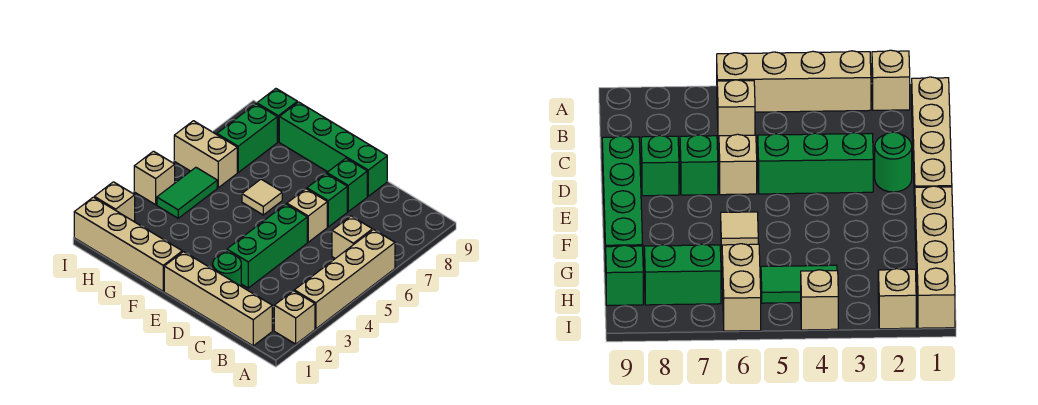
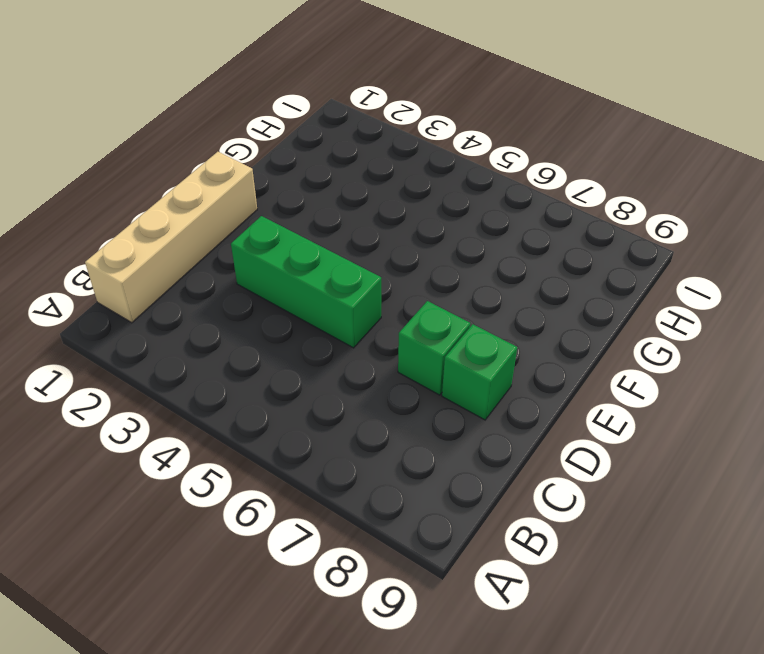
none -> tan 1x1 brick [274,291,315,344]
none -> tan 1x4 brick [294,230,395,329]
none -> tan 1x1 brick [332,216,372,258]

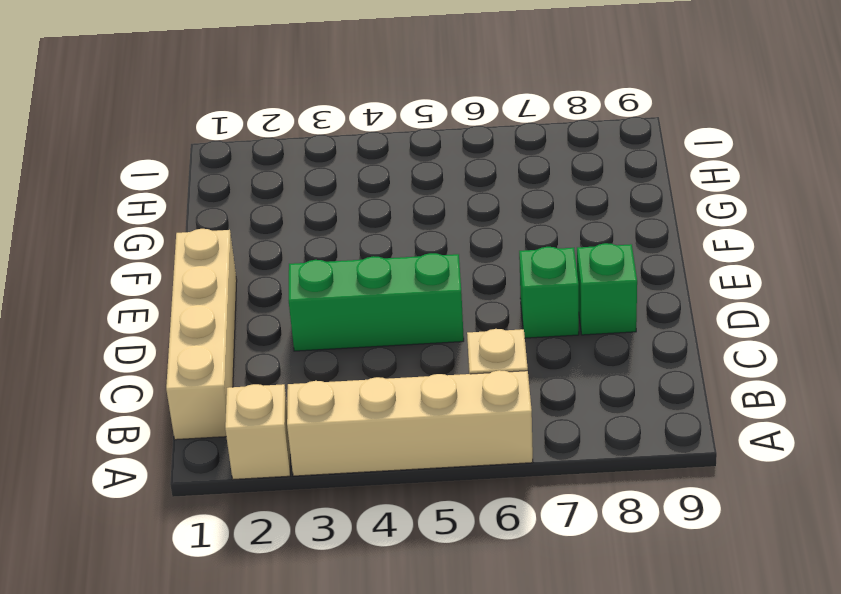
none -> green 1x1 round brick [213,253,241,286]
none -> tan 1x1 brick [287,189,327,242]
none -> green 1x4 brick [279,102,387,196]

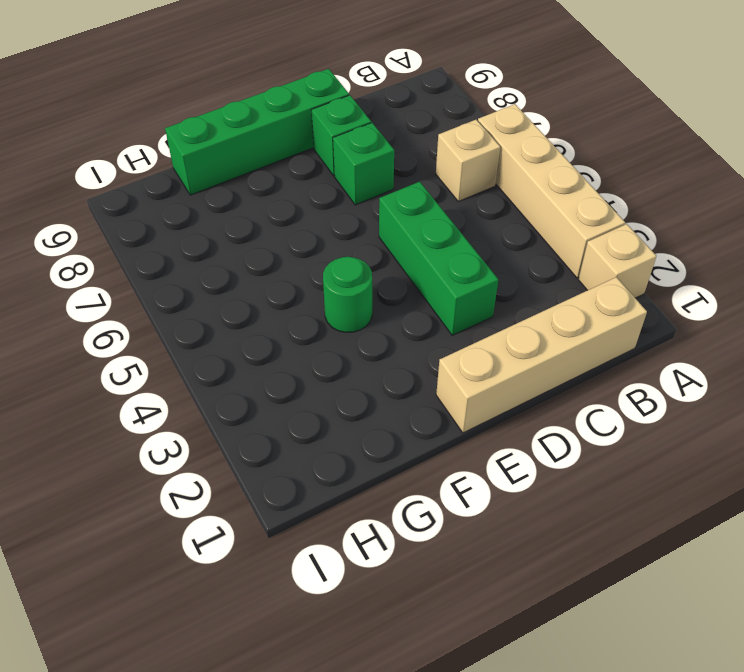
green 1x1 round brick [323,257,372,332] -> green 1x1 round brick moved to [213,253,241,286]
none -> tan 1x1 brick [287,189,327,242]
none -> tan 1x4 brick [74,197,182,291]
none -> tan 1x1 tile [242,179,282,215]

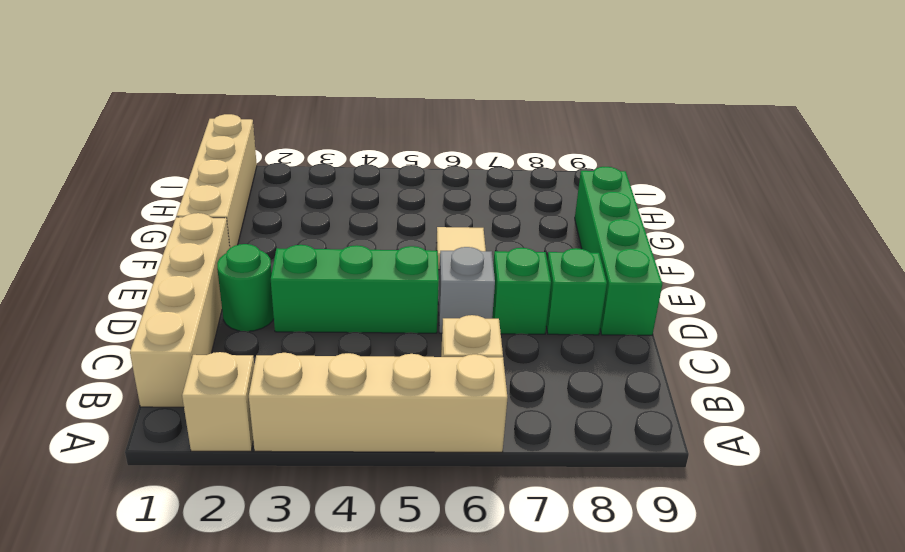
grey 1x1 brick [438,247,495,333] -> tan 1x1 brick [287,189,327,242]
none -> green 1x2 tile [157,167,217,218]
none -> tan 1x2 brick [174,121,237,188]
none -> green 1x2 brick [217,104,277,172]

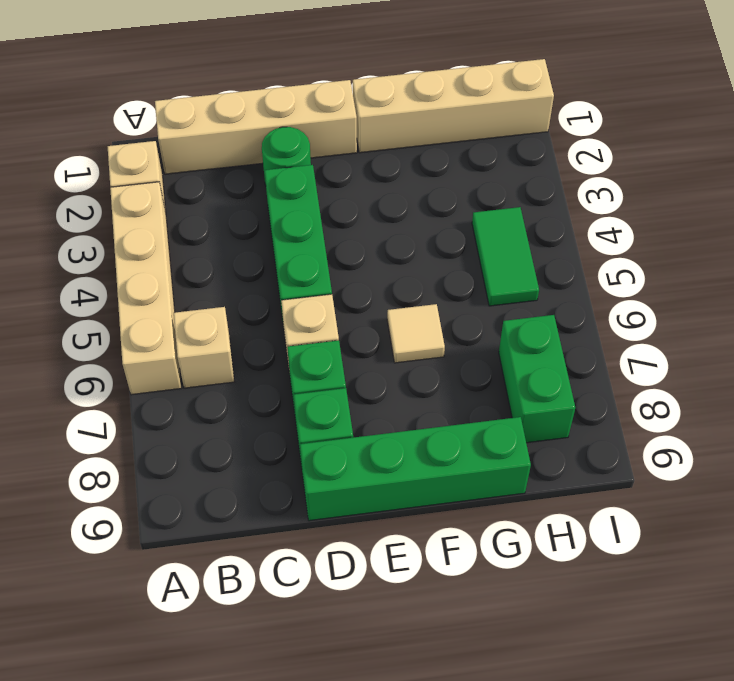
none -> tan 1x2 brick [174,121,237,188]
none -> green 1x1 brick [257,89,297,142]
none -> tan 1x1 brick [94,182,135,221]

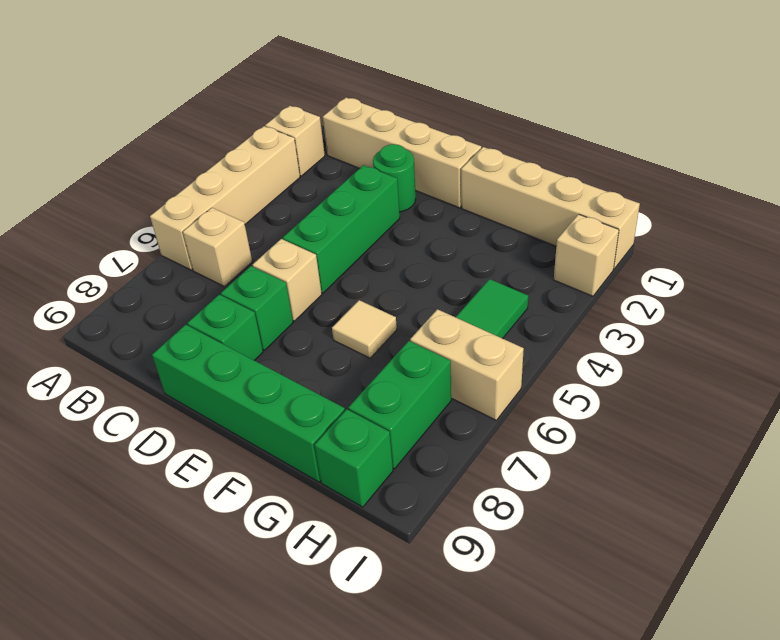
none -> tan 1x1 brick [134,151,175,205]

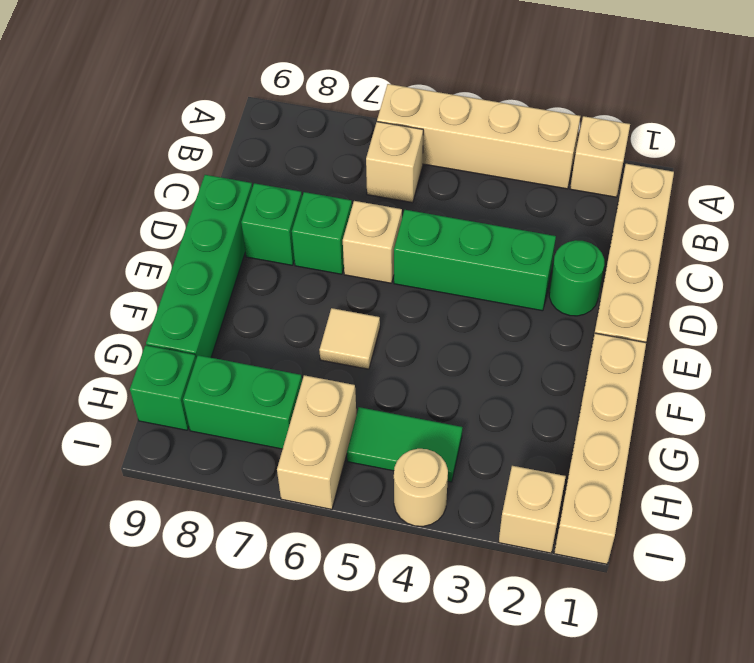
tan 1x1 round brick [394,449,448,526] -> tan 1x1 brick [134,151,175,205]

